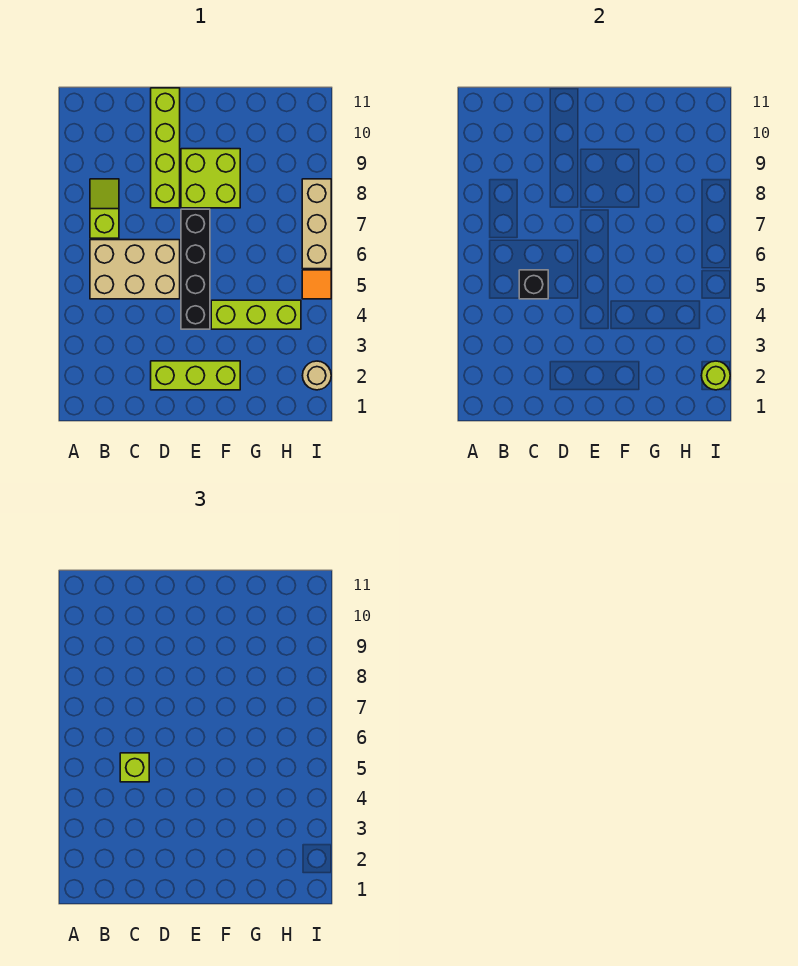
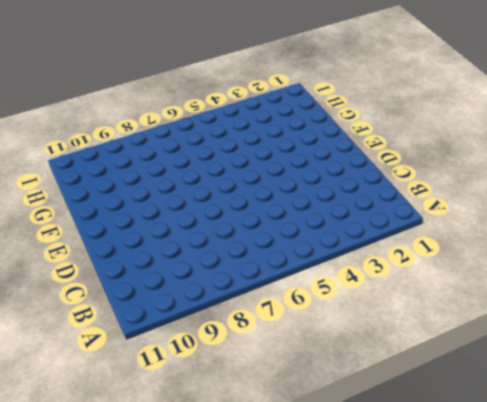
none -> tan 2x3 brick [90,240,180,299]
none -> lime 1x2 slope [90,179,119,238]
none -> lime 1x3 brick [151,361,240,390]

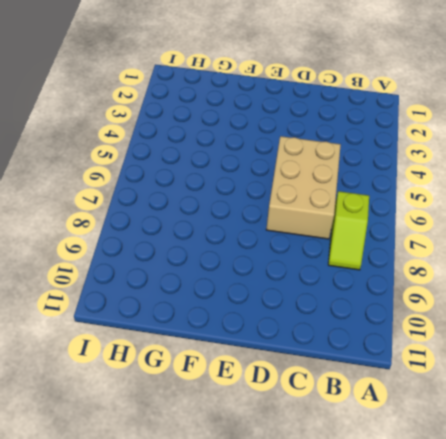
tan 2x3 brick [266,136,341,239] -> tan 2x3 brick turned to [90,240,180,299]
none -> lime 1x3 brick [151,361,240,390]
none -> lime 1x4 brick [151,88,180,208]
none -> black 1x4 brick [181,209,210,329]

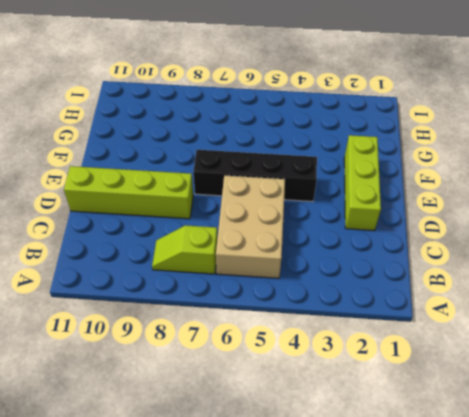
none -> lime 2x2 brick [181,149,240,208]
none -> lime 1x3 brick [211,300,301,329]
none -> tan 1x1 round brick [303,361,331,390]

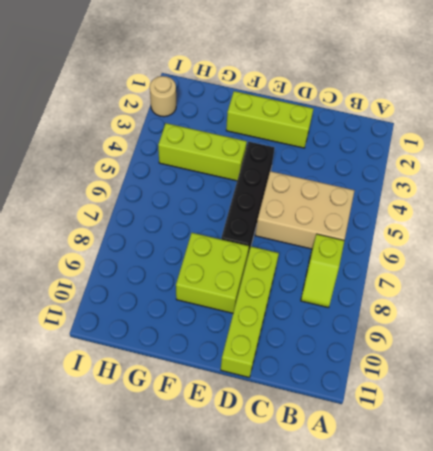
none -> orange 1x1 tile [302,270,331,299]
none -> tan 1x3 brick [302,179,331,269]
none -> black 1x1 brick [519,270,548,299]

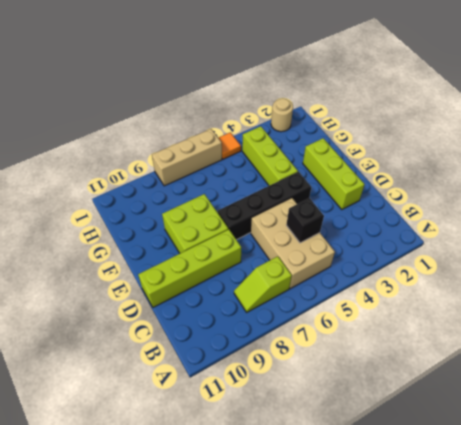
none -> lime 1x1 round brick [702,361,730,390]
none -> lime 1x1 brick [120,753,149,782]

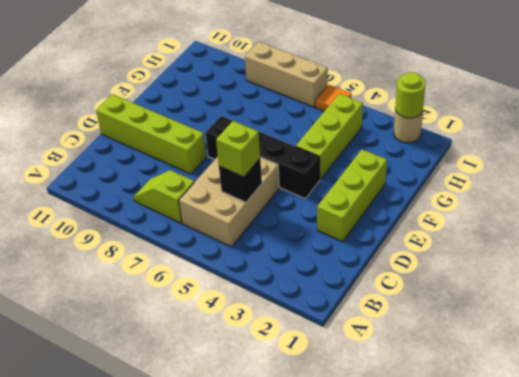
none -> lime 2x2 brick [181,149,240,208]

